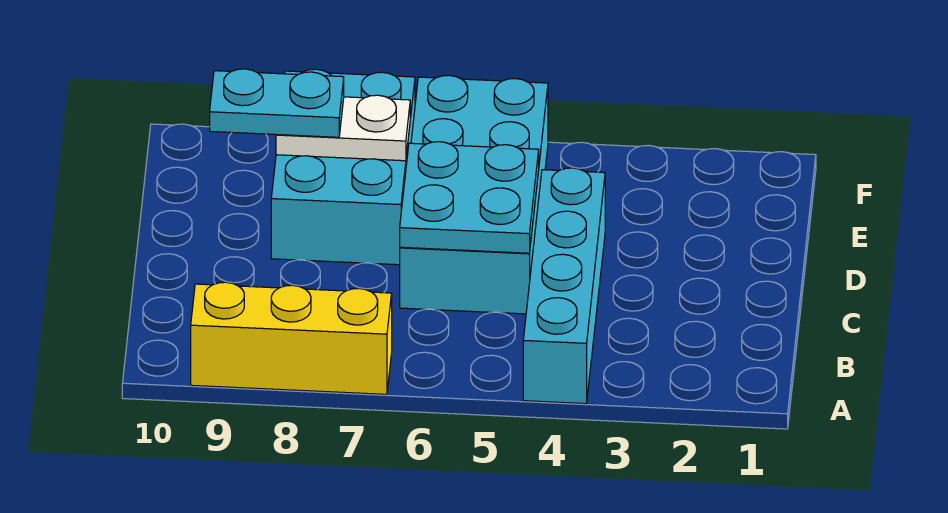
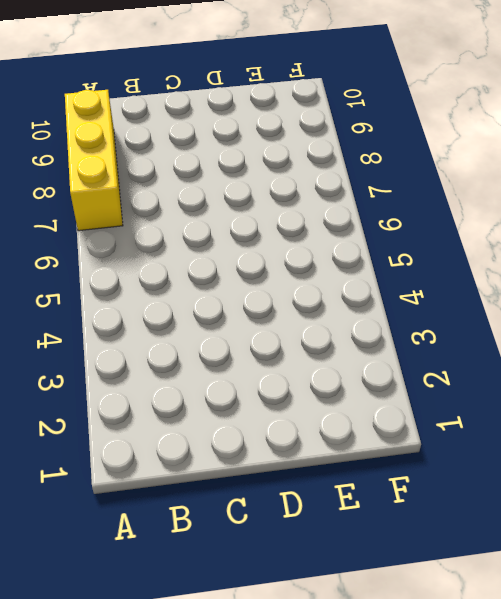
none -> cyan 1x4 brick [523,168,605,404]
none -> cyan 2x4 brick [400,75,548,314]

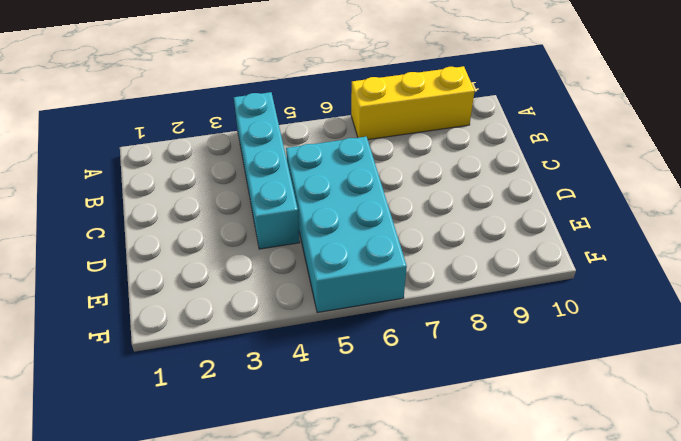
none -> cyan 2x3 brick [271,69,415,265]
none -> cyan 2x2 plate [400,142,539,253]

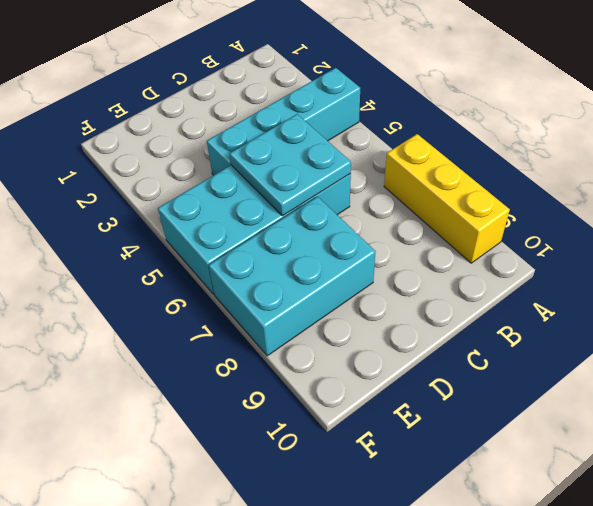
none -> white 1x2 plate [276,95,410,161]
none -> cyan 1x2 plate [210,69,344,137]

